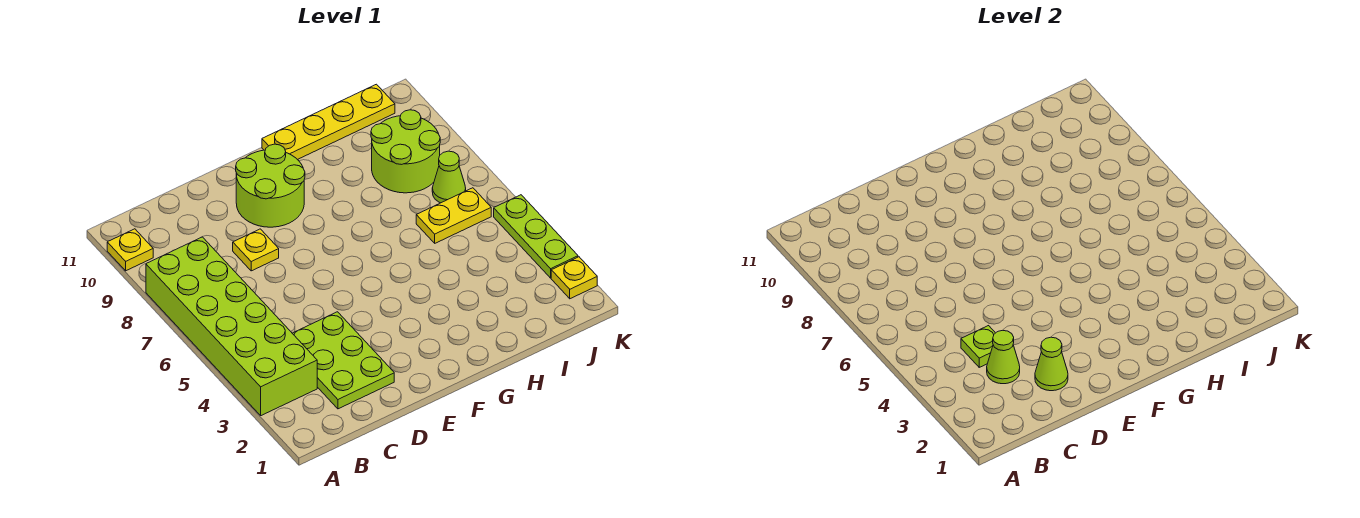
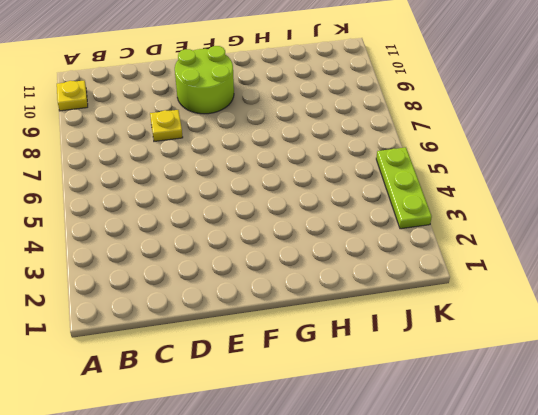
none -> lime 2x6 brick [146,237,317,416]
none -> lime 2x3 plate [292,312,394,409]
none -> yellow 1x4 plate [262,84,395,160]

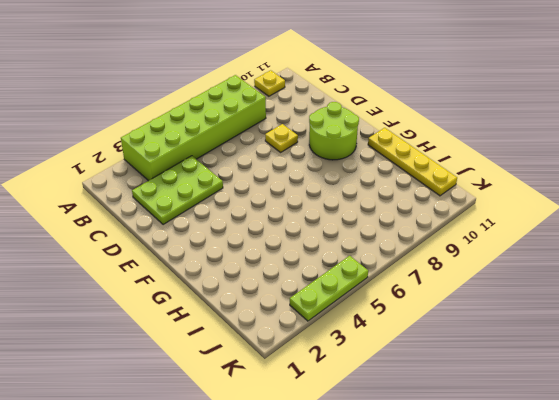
none -> yellow 1x2 plate [416,188,491,243]
none -> lime 2x2 round brick [371,110,440,193]
none -> lime 1x1 cone [432,151,466,203]

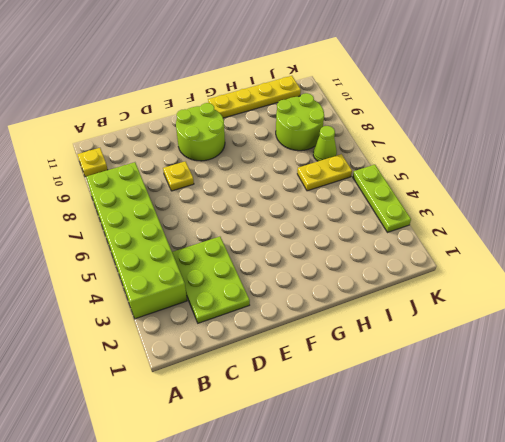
none -> yellow 1x1 plate [551,257,597,299]
none -> lime 1x1 cone [987,330,1020,384]
none -> lime 1x1 plate [961,326,995,367]

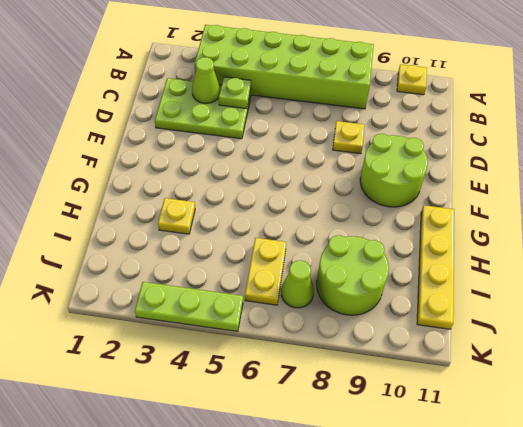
yellow 1x1 plate [158,198,195,234] -> yellow 1x1 plate moved to [551,257,597,299]
none -> lime 1x1 cone [1035,337,1068,391]

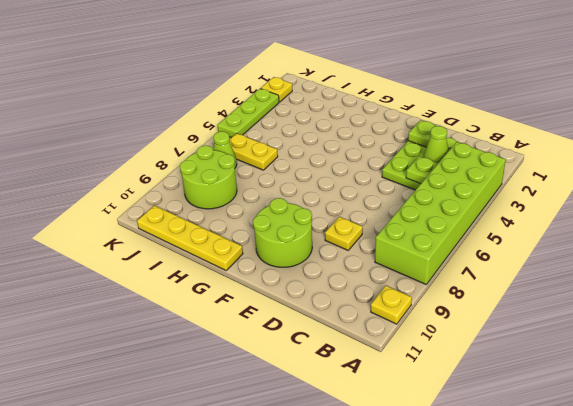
lime 1x1 plate [408,120,436,147] -> lime 1x1 cone [1035,337,1068,391]

